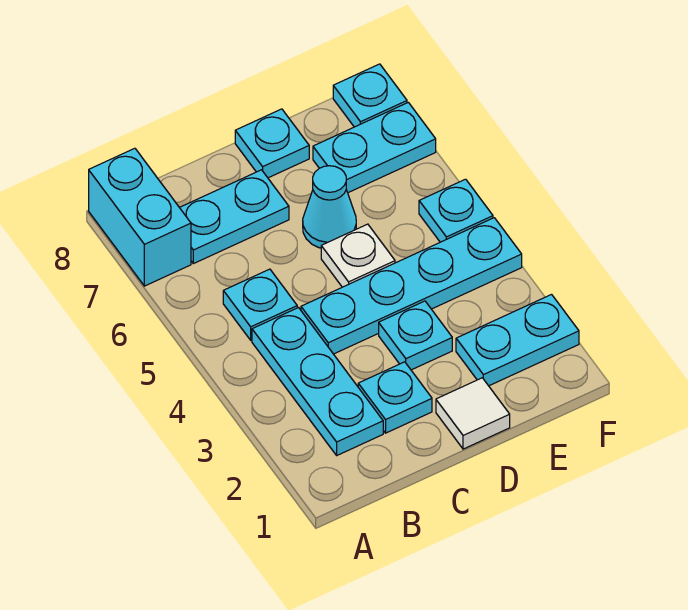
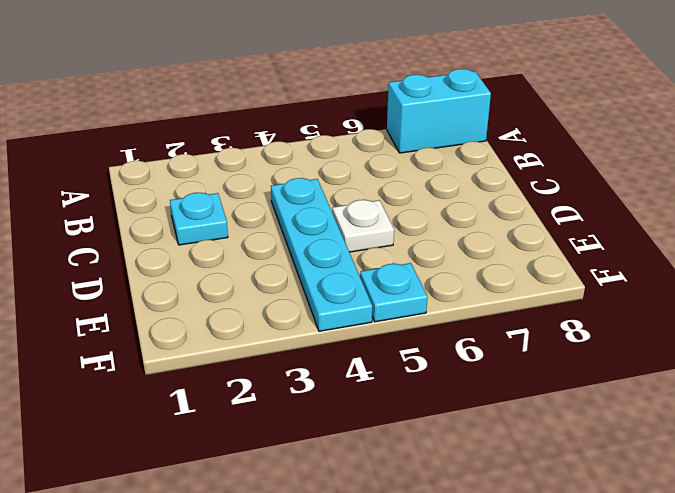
none -> cyan 1x3 plate [252,308,383,455]
none -> cyan 1x1 plate [223,269,297,340]
none -> cyan 1x2 plate [179,170,289,264]

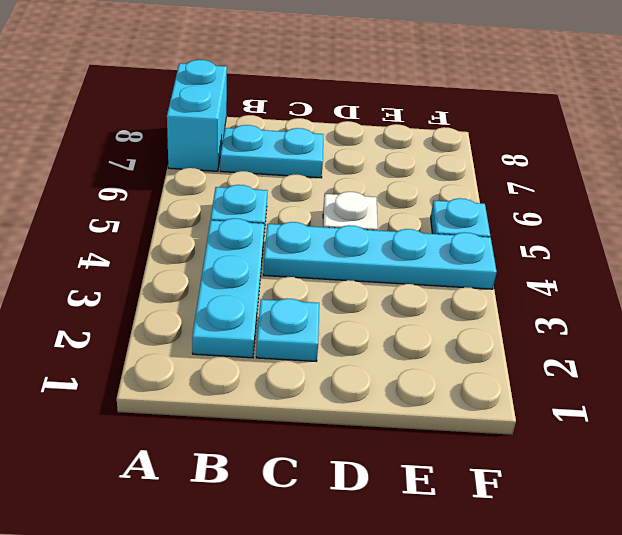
none -> white 1x1 tile [436,378,510,449]
none -> cyan 1x1 plate [379,301,452,370]
none -> cyan 1x1 cone [303,166,356,248]

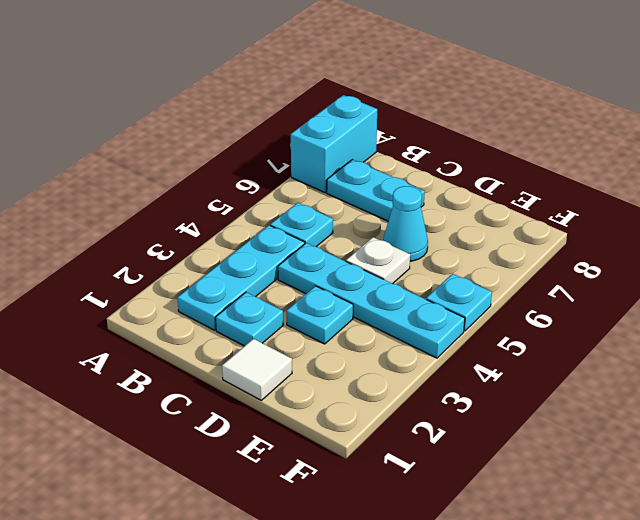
none -> cyan 1x1 plate [235,109,309,178]
none -> cyan 1x2 plate [456,295,579,386]
none -> cyan 1x2 plate [313,102,436,193]

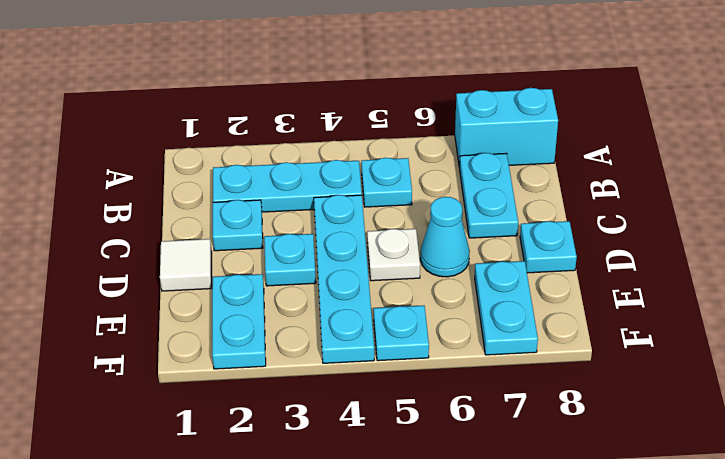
none -> cyan 1x1 plate [333,64,407,127]

